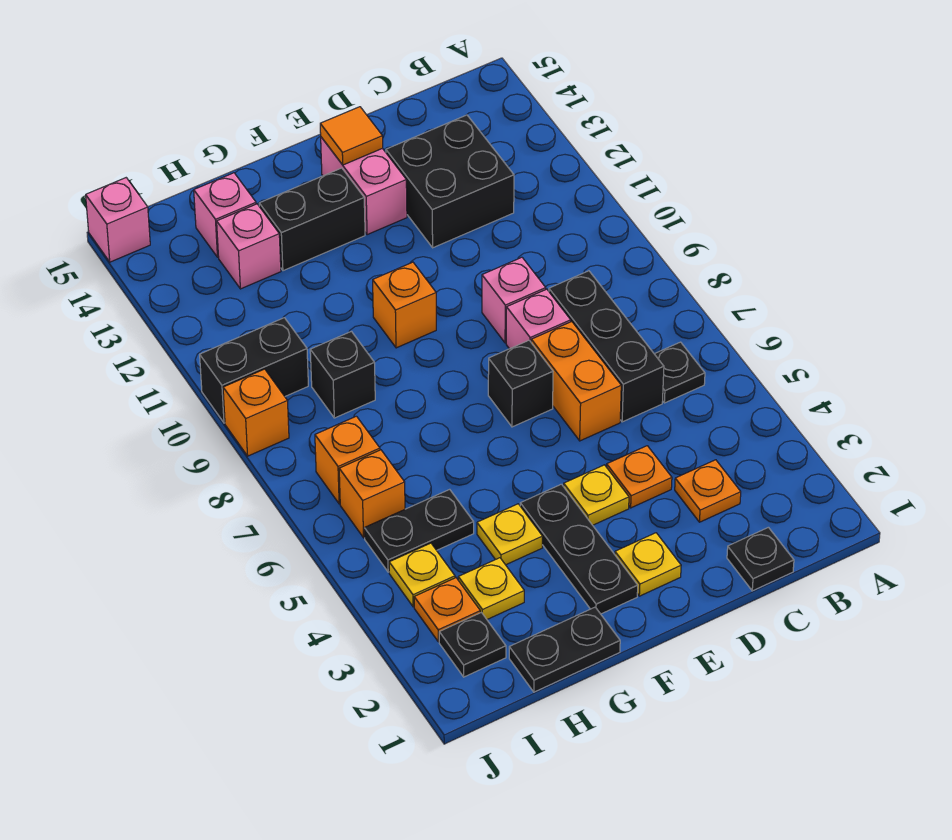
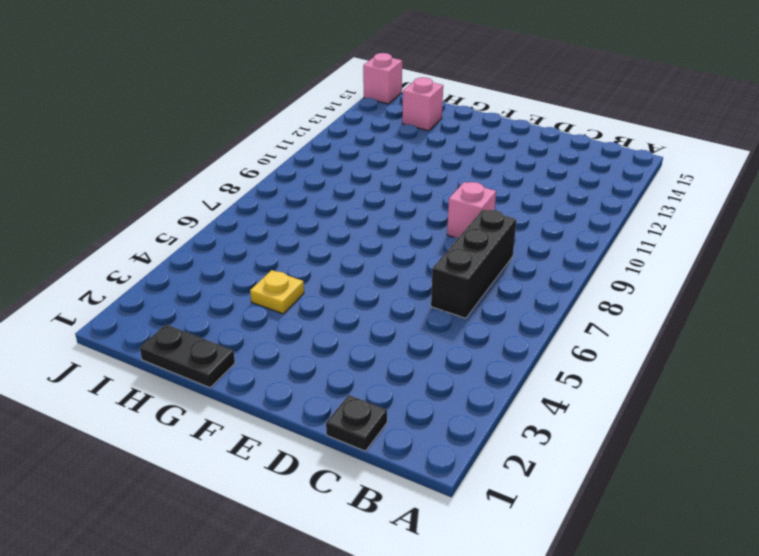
none -> black 1x1 plate [655,342,705,403]
none -> orange 1x1 plate [675,460,741,522]
none -> black 2x2 brick [386,115,514,248]
none -> orange 1x1 plate [607,446,672,508]

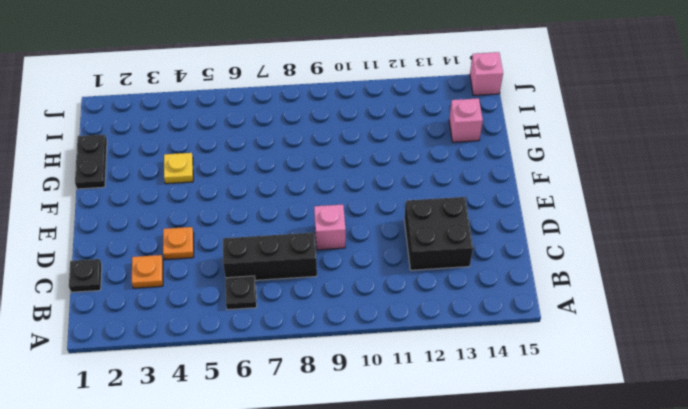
none -> orange 1x2 brick [531,322,621,441]
none -> pink 1x1 brick [506,289,571,349]
none -> yellow 1x1 plate [615,533,681,596]
none -> yellow 1x1 plate [564,465,629,525]

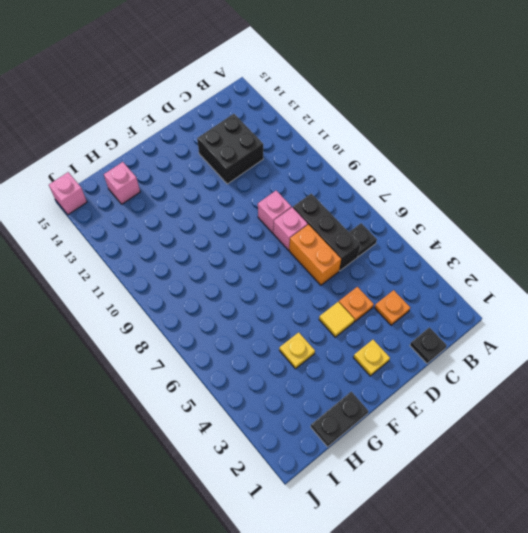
yellow 1x1 tile [319,302,354,337] -> yellow 1x1 plate [564,465,629,525]
none -> black 1x1 brick [488,340,553,427]
none -> pink 1x2 brick [321,137,407,235]
none -> black 1x3 plate [520,484,638,614]
none -> orange 1x1 brick [373,262,436,348]

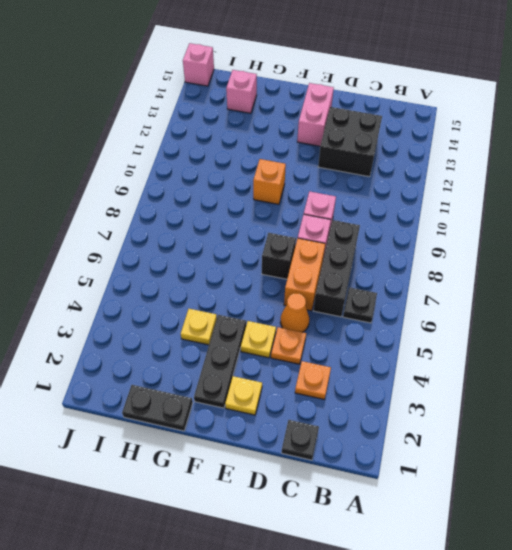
orange 1x1 cone [280,293,309,332] -> none
none -> black 1x2 brick [259,168,365,271]
none -> yellow 1x1 plate [458,558,524,619]
none -> black 1x2 plate [364,489,474,572]
none -> black 1x1 brick [310,331,375,418]

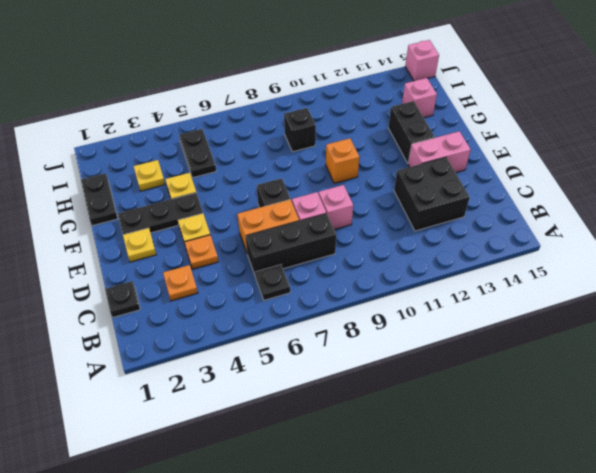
none -> pink 1x1 brick [217,204,281,289]
none -> black 1x1 plate [439,613,506,677]
none -> orange 1x1 plate [414,578,480,642]
none -> yellow 1x1 plate [389,543,455,607]

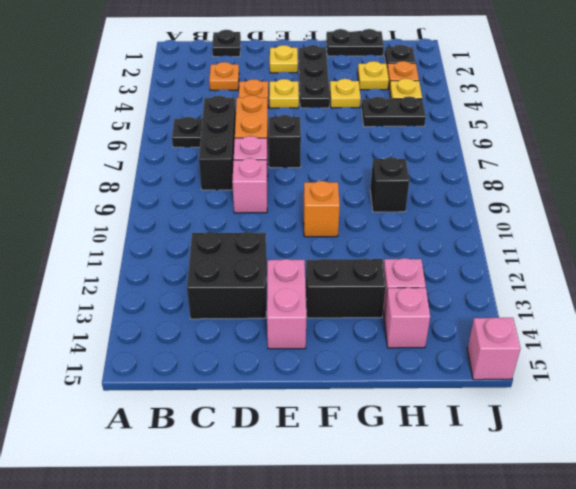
none -> orange 1x1 brick [339,450,405,538]
none -> orange 1x1 brick [315,416,380,504]
none -> black 1x2 brick [200,318,308,423]
none -> orange 1x1 brick [223,369,289,456]

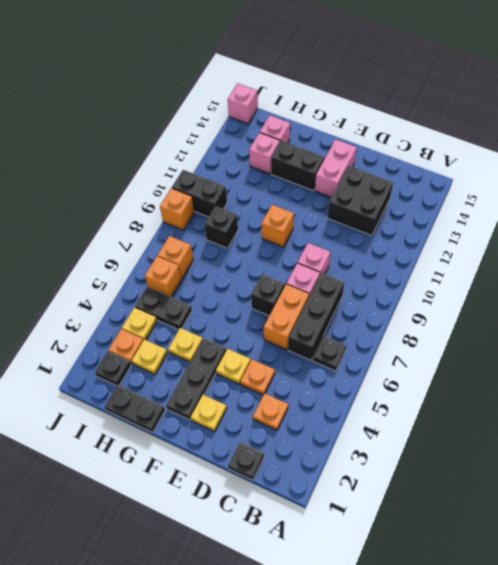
none -> orange 1x1 tile [320,107,383,165]

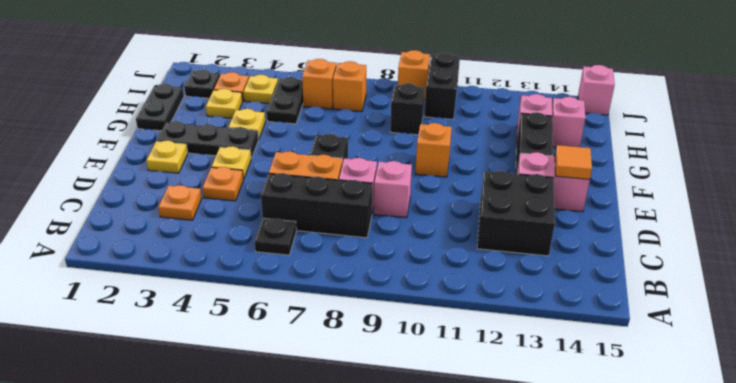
none -> black 1x1 plate [727,527,794,591]

